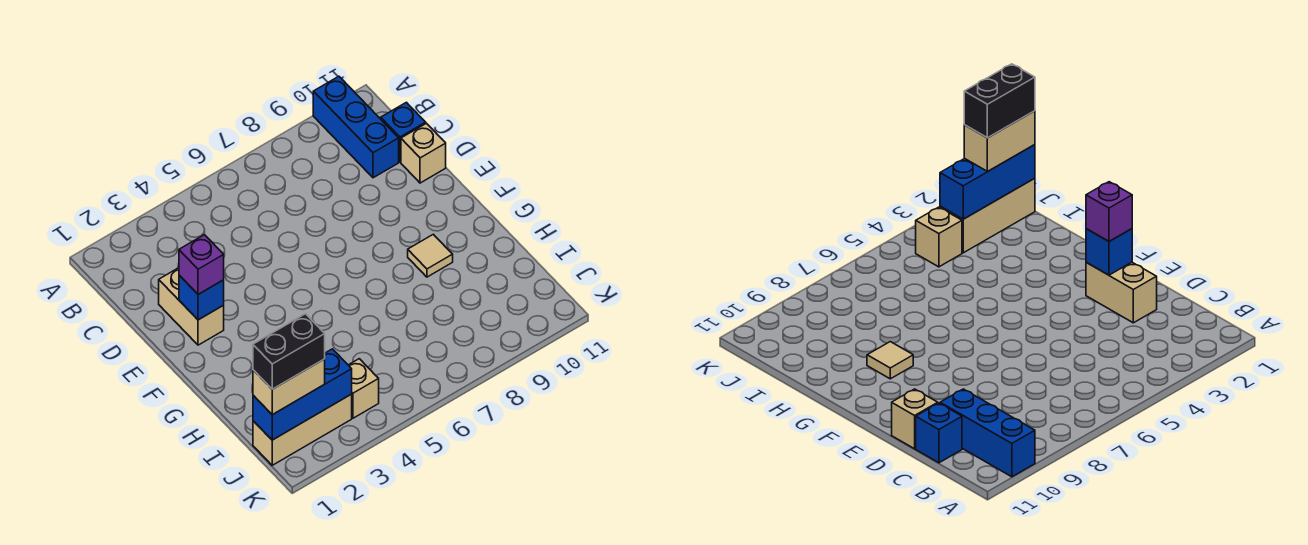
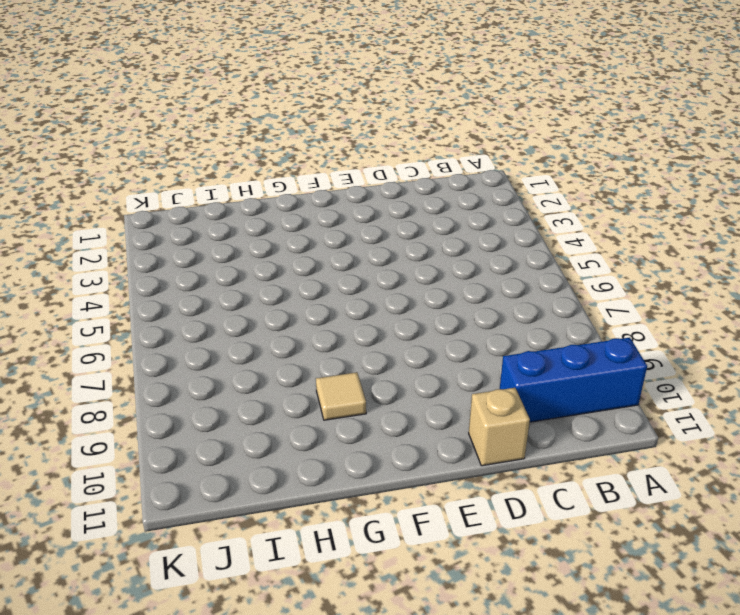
none -> blue 1x1 brick [381,102,426,162]
none -> tan 1x2 brick [159,268,224,345]
none -> tan 1x3 brick [253,394,352,465]

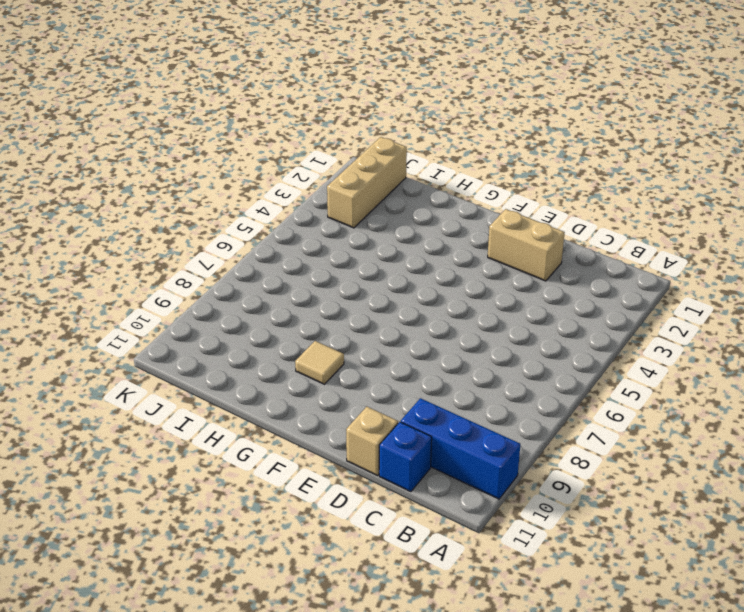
none -> tan 1x1 brick [349,359,379,418]
none -> blue 1x1 brick [179,275,224,320]
none -> blue 1x3 brick [253,349,352,440]

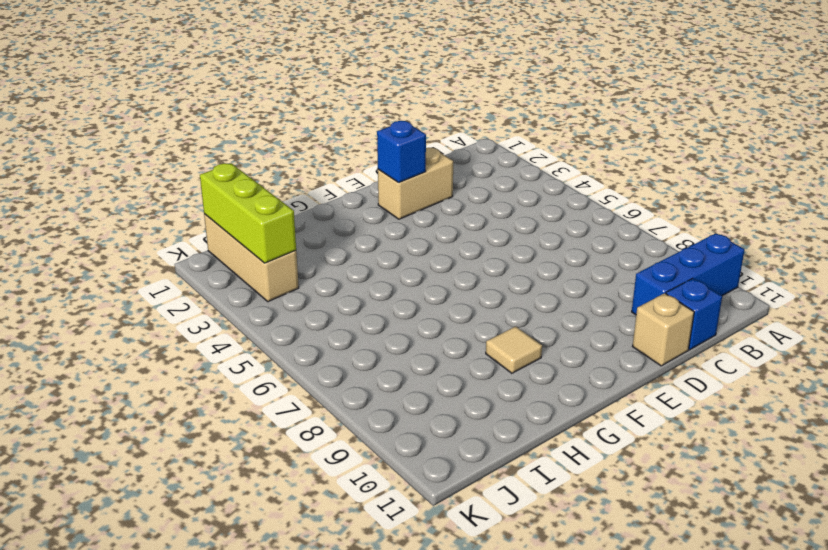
lime 1x3 brick [200,163,296,263] -> blue 1x3 brick [253,349,352,440]
none -> tan 1x1 brick [349,359,379,418]
none -> purple 1x1 brick [179,235,224,294]
none -> tan 1x2 brick [253,359,325,415]

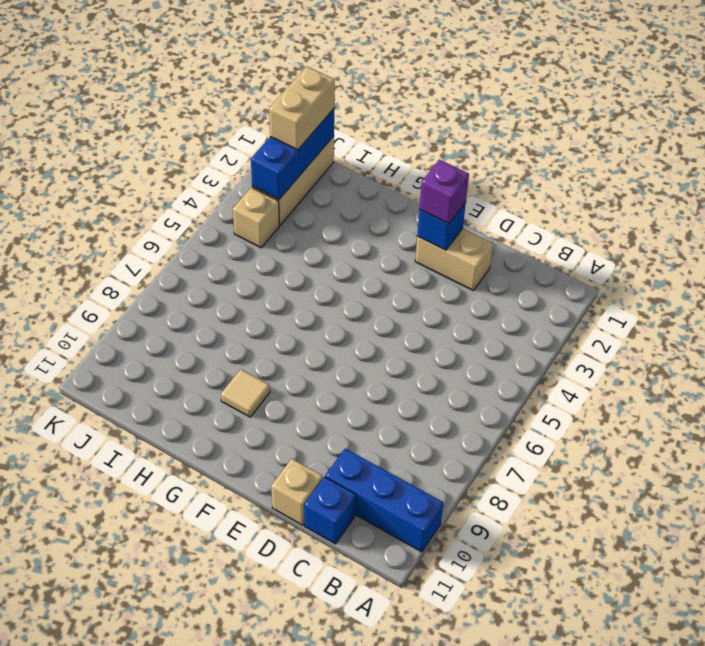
none -> black 1x2 brick [253,314,325,389]

